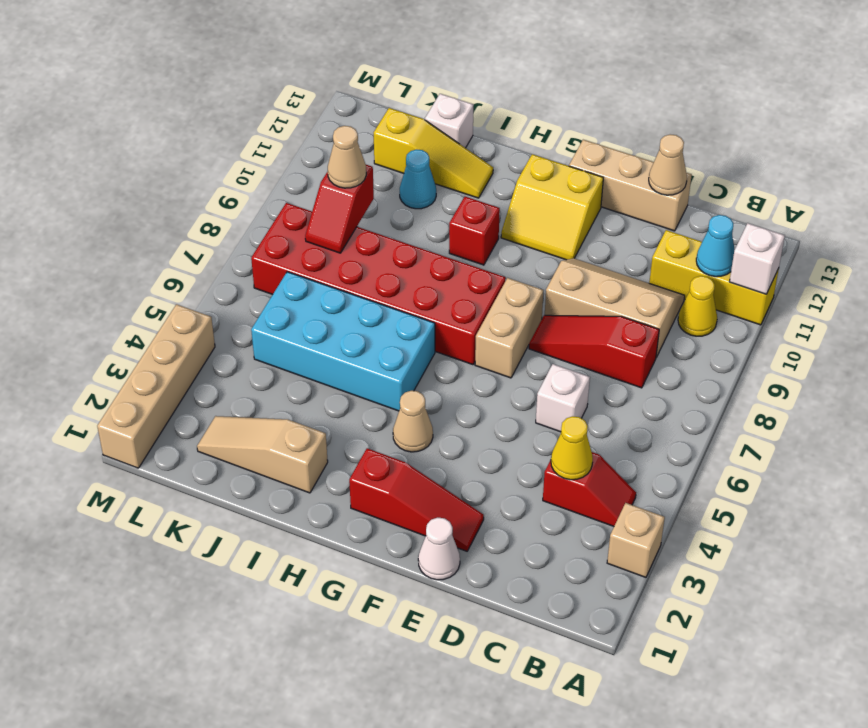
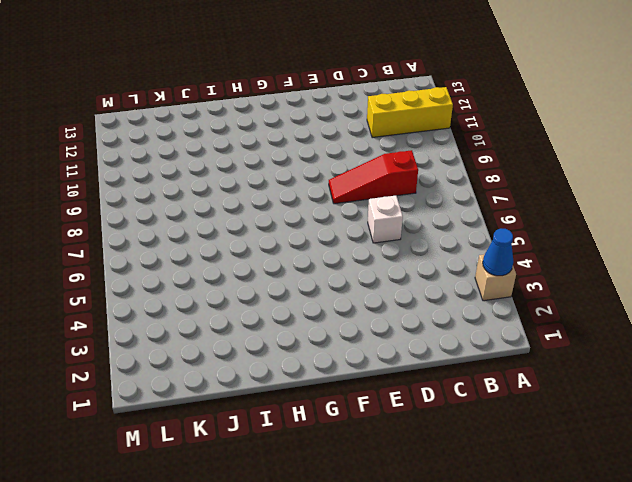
blue 1x1 cone [483,229,514,276] -> none
none -> red 1x2 slope [543,452,636,526]
none -> yellow 1x1 cone [678,276,717,336]
none -> tan 2x3 slope [545,258,685,357]

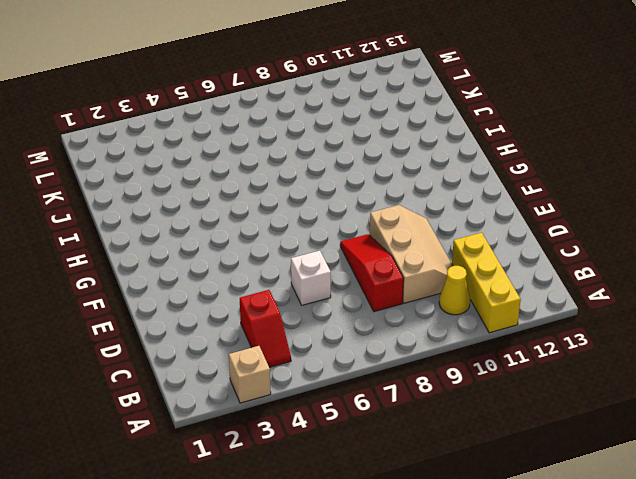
none -> tan 1x3 brick [569,140,692,231]
none -> white 1x1 cone [418,518,460,580]
none -> red 1x3 slope [349,448,484,551]

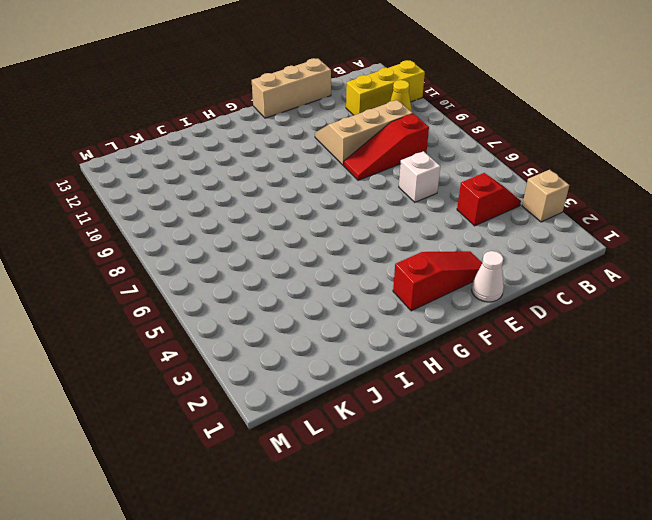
none -> tan 1x2 brick [475,278,543,378]
none -> yellow 2x2 slope [501,154,603,260]
none -> tan 1x1 cone [393,391,433,452]

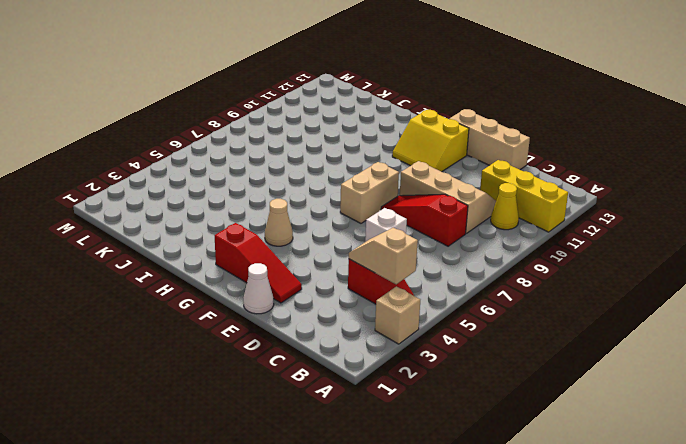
tan 1x2 slope [349,228,418,284] -> yellow 1x1 cone [551,416,593,480]
none -> red 2x6 brick [251,203,506,365]
none -> cyan 2x4 brick [251,272,435,411]
none -> red 1x1 brick [449,197,500,265]

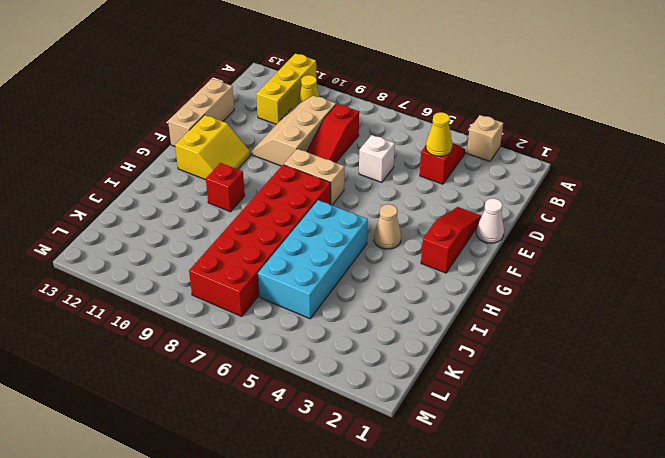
none -> tan 1x3 slope [197,416,328,493]
none -> yellow 1x3 slope [374,108,493,198]
none -> cyan 1x1 cone [400,149,436,209]

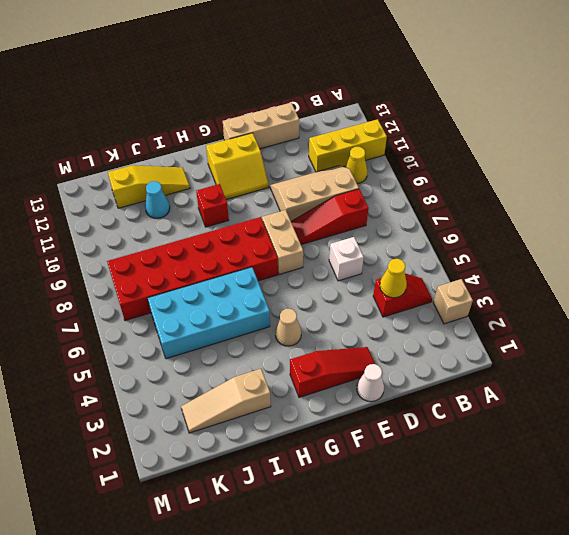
none -> white 1x1 brick [425,94,474,148]
none -> tan 1x4 brick [97,304,215,468]
none -> white 1x1 brick [729,223,785,294]

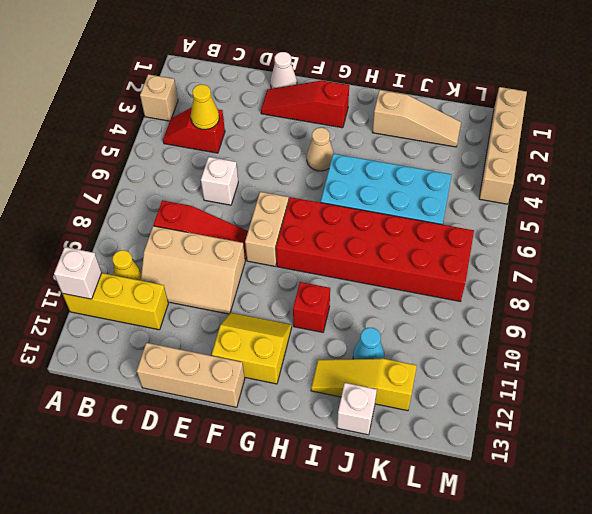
none -> cyan 1x1 cone [696,215,735,277]
none -> tan 1x1 cone [649,134,687,195]
none -> red 1x2 slope [305,165,374,253]

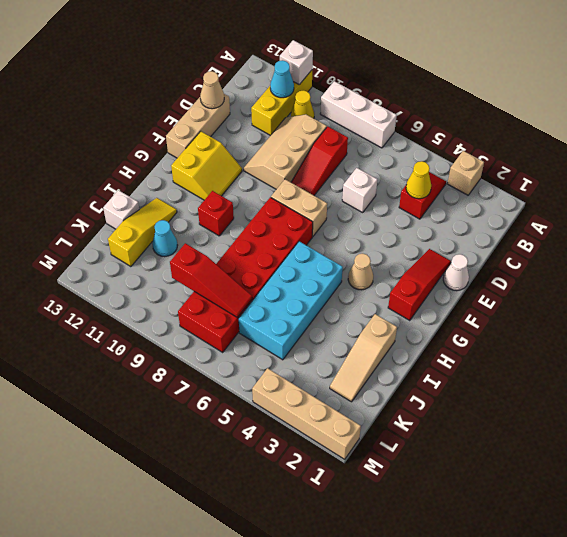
white 1x3 brick [320,81,397,148] -> none
red 1x3 slope [170,243,252,317] -> red 1x2 slope [305,165,374,253]
none -> tan 1x1 cone [328,126,366,188]

